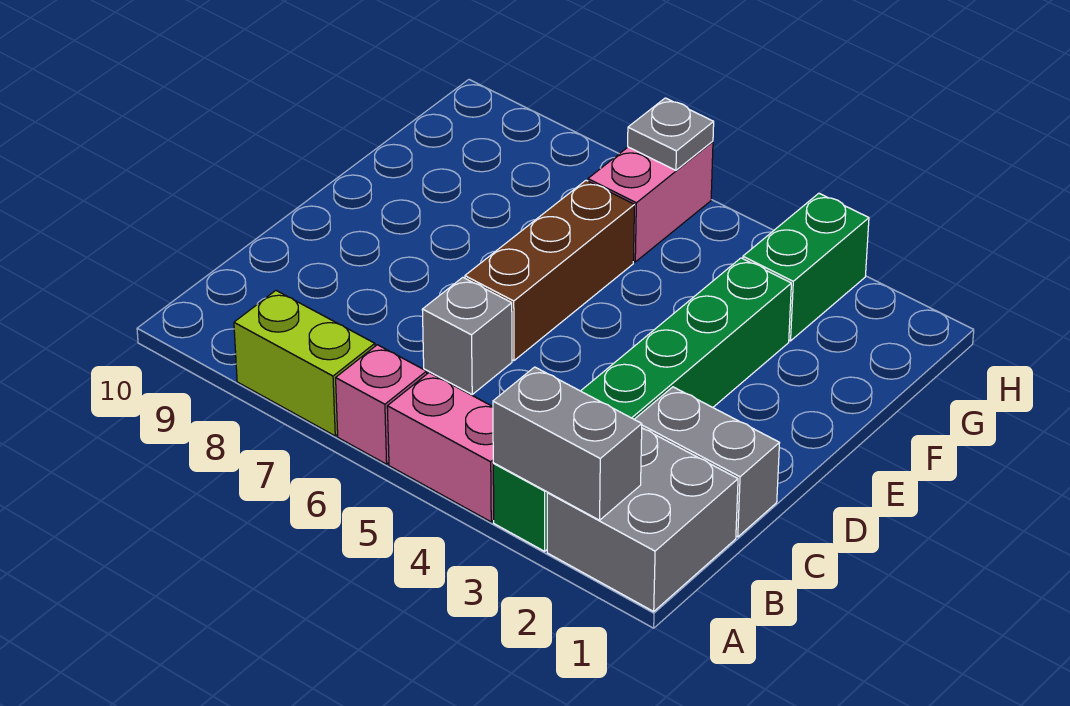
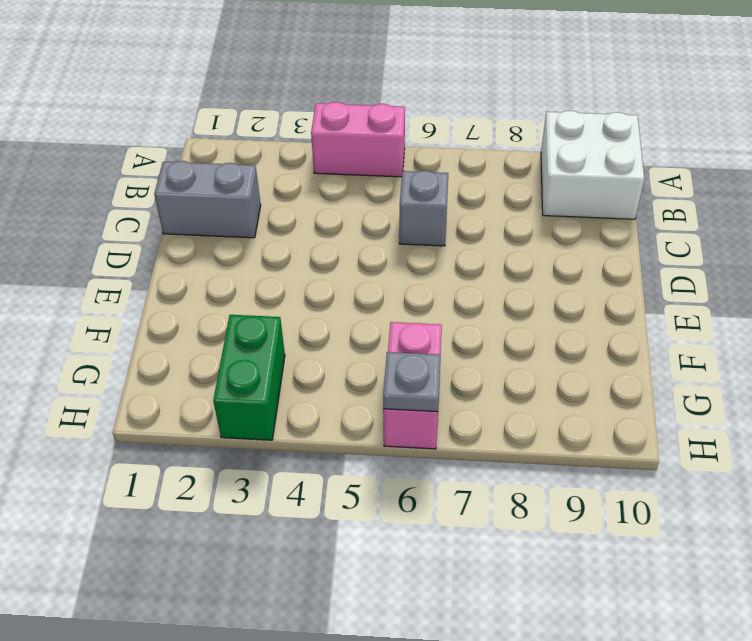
white 2x2 brick [541,111,644,219] -> none
none -> grey 2x2 brick [547,428,738,611]
none -> green 1x6 brick [493,258,791,551]
none -> pink 1x1 brick [336,345,427,464]

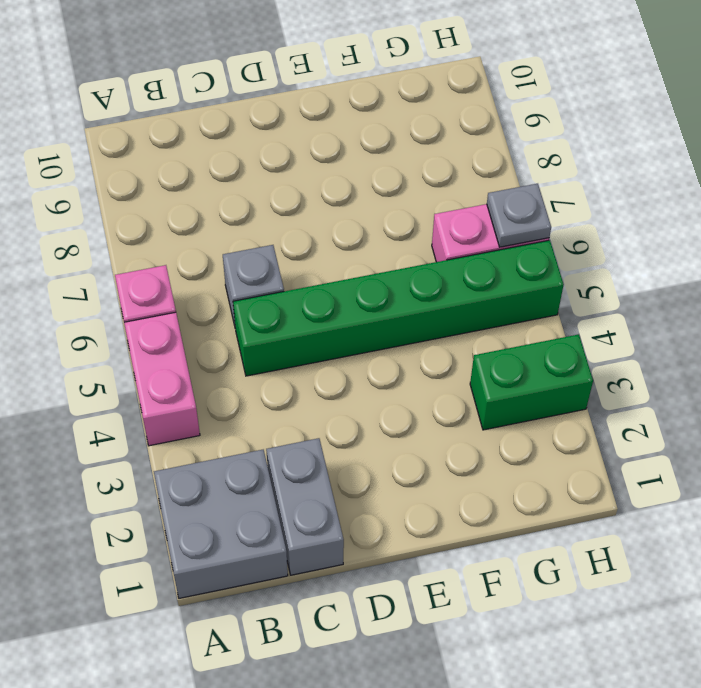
green 1x6 brick [233,240,564,376] -> green 1x6 brick moved to [493,258,791,551]
none -> lime 1x2 brick [234,291,375,436]
none -> brown 1x3 brick [465,180,634,361]
none -> grey 1x2 brick [493,367,642,520]

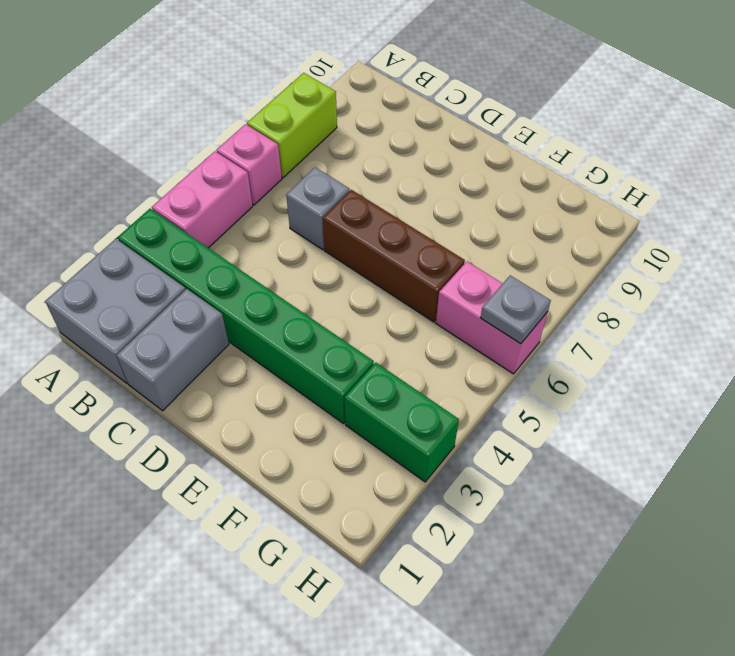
none -> grey 1x2 brick [493,367,642,520]

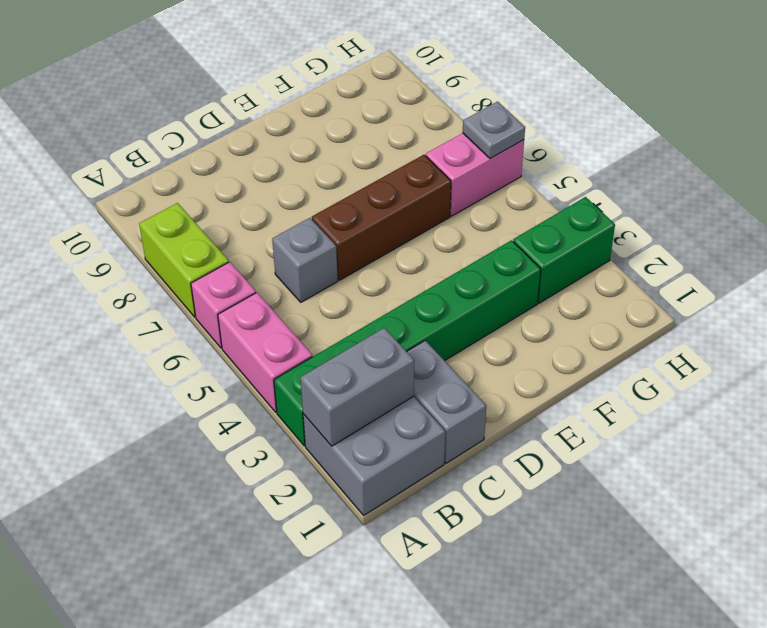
grey 1x2 brick [300,328,414,446] -> grey 1x2 brick turned to [493,367,642,520]

